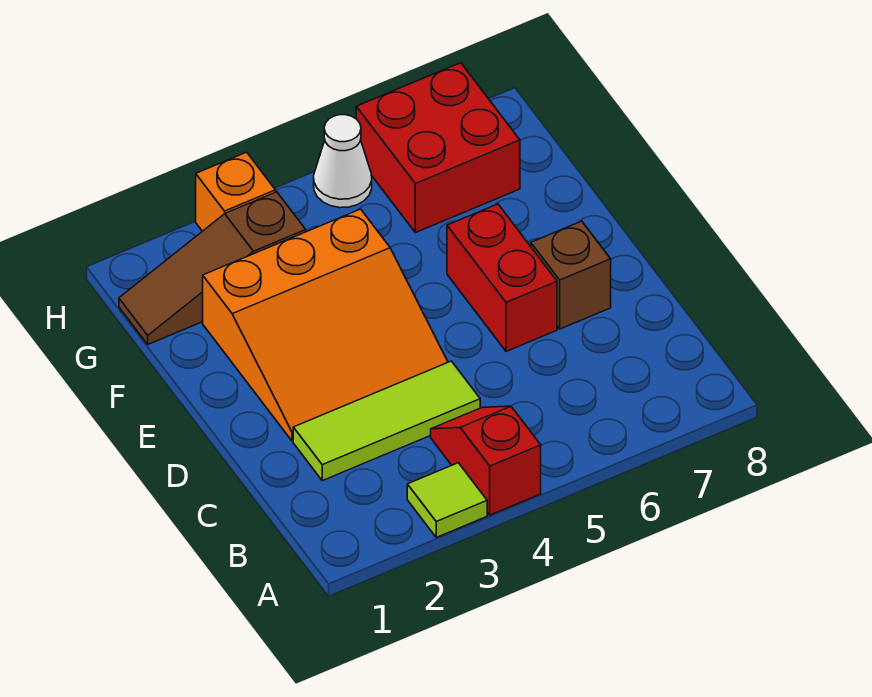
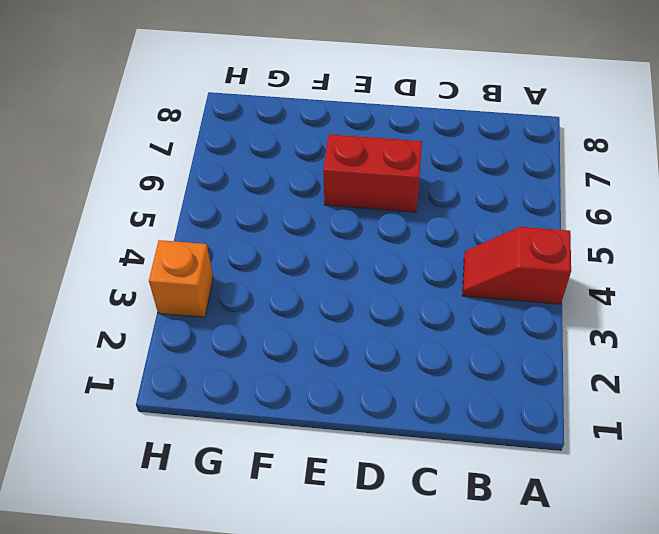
none -> lime 1x1 tile [407,463,487,537]
none -> lime 1x3 tile [293,361,480,481]

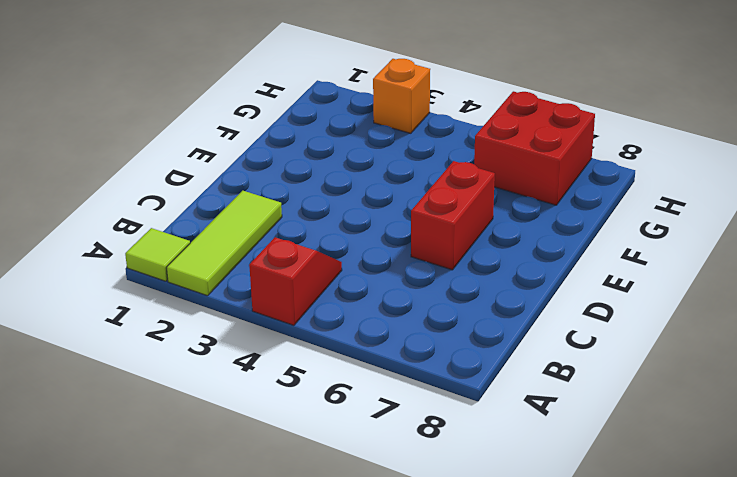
lime 1x1 tile [125,228,190,281] -> lime 1x1 tile moved to [407,463,487,537]
lime 1x3 tile [166,191,282,296] -> lime 1x3 tile turned to [293,361,480,481]
none -> orange 3x3 slope [203,209,448,441]
none -> brown 1x1 brick [531,221,611,329]

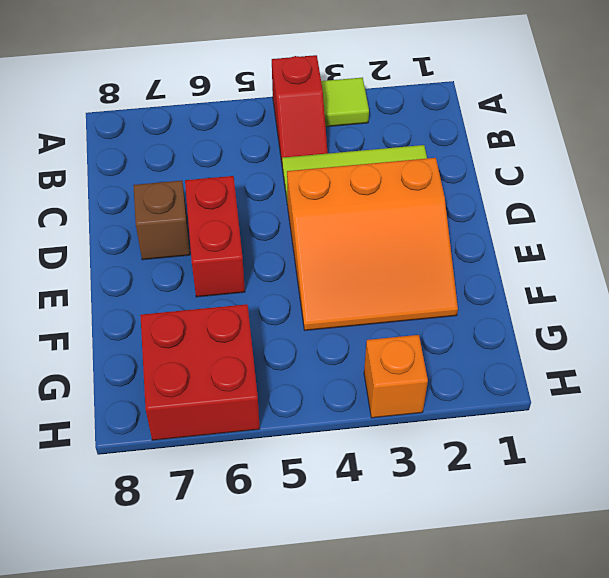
orange 3x3 slope [287,158,458,330] -> orange 3x3 slope turned to [203,209,448,441]
none -> brown 1x3 slope [119,192,306,344]
none -> white 1x1 cone [314,115,372,208]

